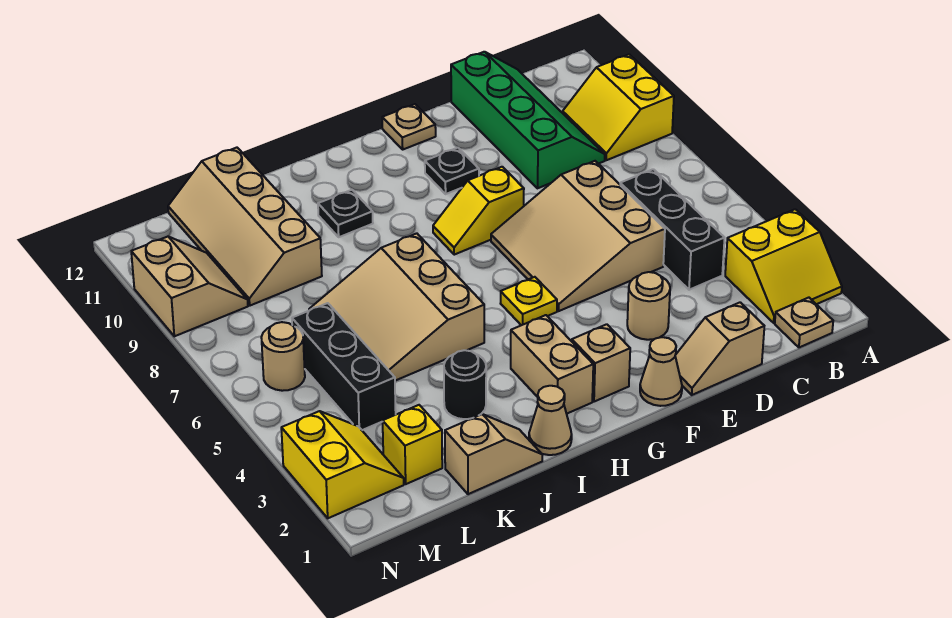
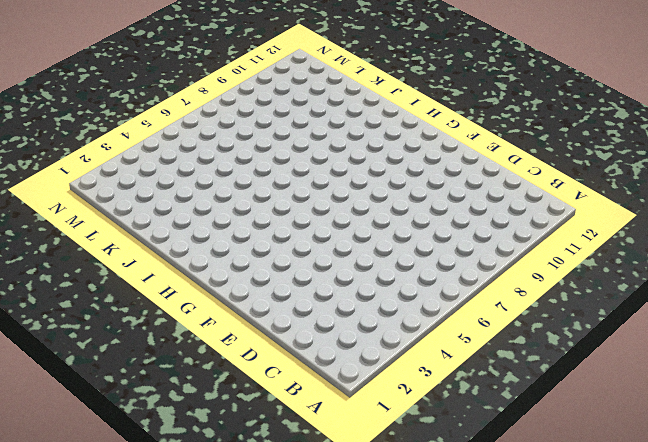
none -> yellow 2x2 slope [725,209,842,323]
none -> yellow 2x2 slope [563,54,674,160]
none -> tan 1x1 plate [775,298,833,347]

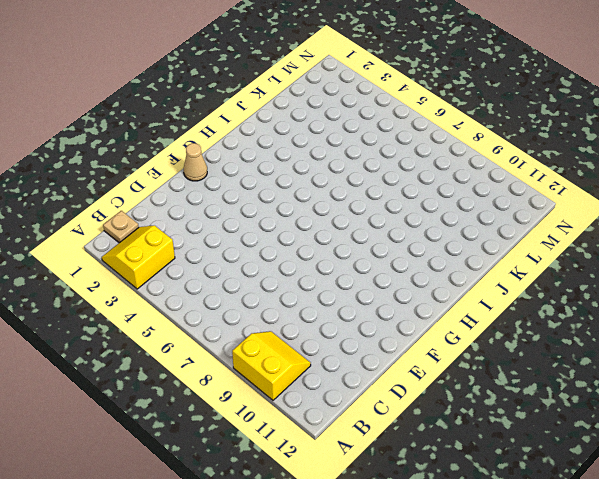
none -> black 1x3 brick [620,169,725,290]
none -> green 2x4 slope [451,52,605,188]
none -> tan 1x2 slope [675,302,764,395]

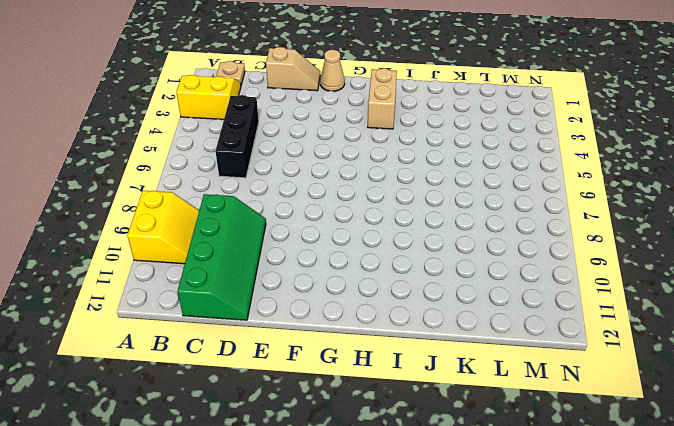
green 2x4 slope [177,194,266,320] -> green 2x4 slope turned to [451,52,605,188]
none -> tan 3x3 slope [491,161,665,311]
none -> tan 1x1 round brick [627,272,670,340]
none -> yellow 1x2 slope [433,167,524,255]

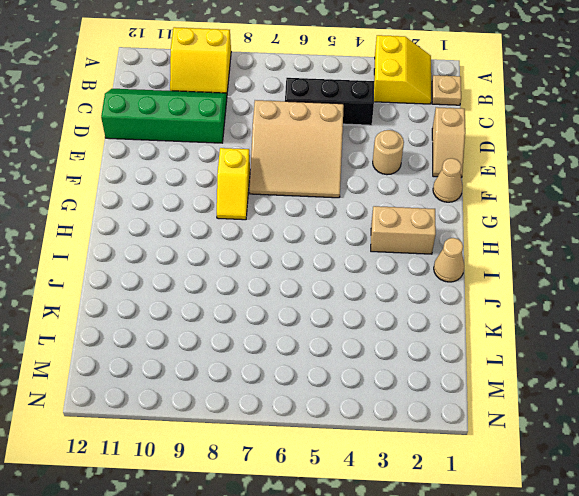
none -> black 1x1 plate [425,148,479,194]
none -> tan 1x1 plate [382,104,436,149]
none -> tan 1x1 brick [572,324,630,402]

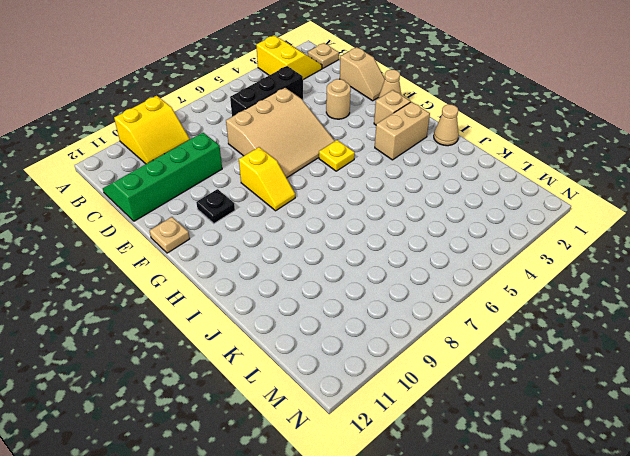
none -> tan 3x3 slope [309,233,484,381]
none -> black 1x1 plate [318,190,373,237]
none -> tan 1x2 slope [445,414,542,494]

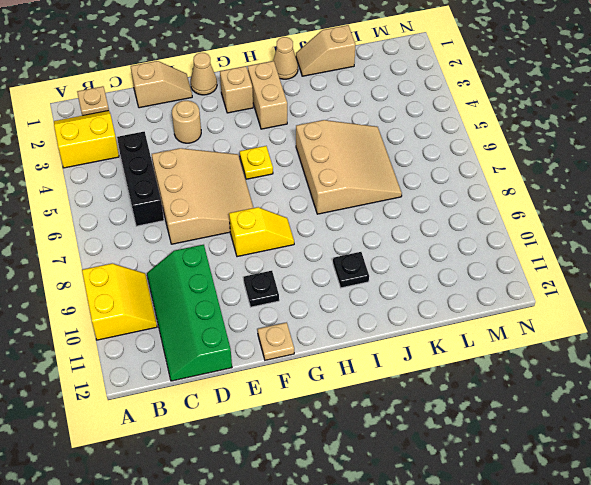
none -> black 1x1 round brick [444,350,486,419]
none -> tan 2x4 slope [168,148,322,306]
none -> yellow 1x1 brick [383,405,442,484]

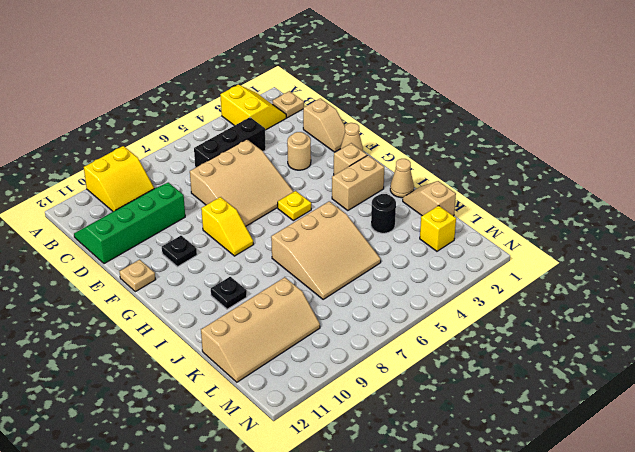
none -> black 1x3 brick [292,303,396,430]
none -> yellow 2x2 slope [281,411,404,518]
none -> tan 1x1 round brick [261,322,305,391]

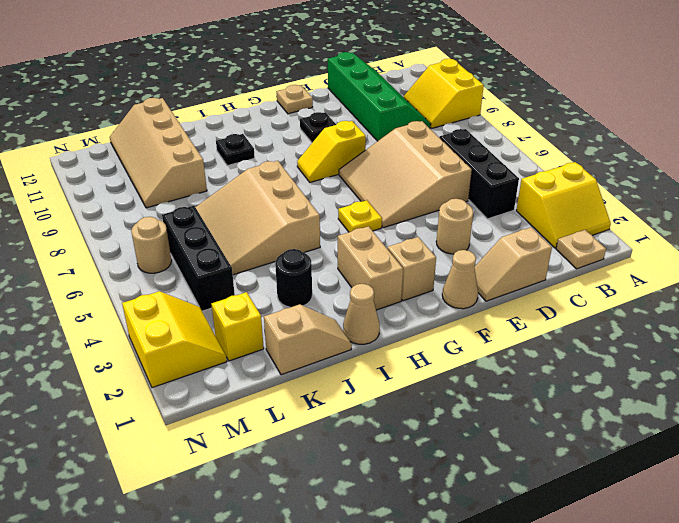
none -> tan 2x2 slope [131,237,248,336]

